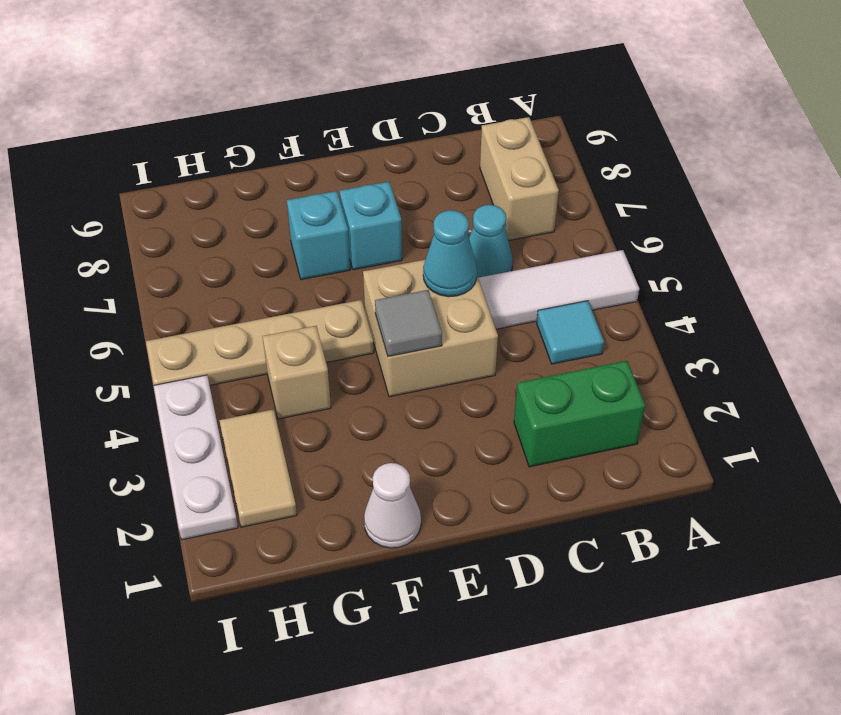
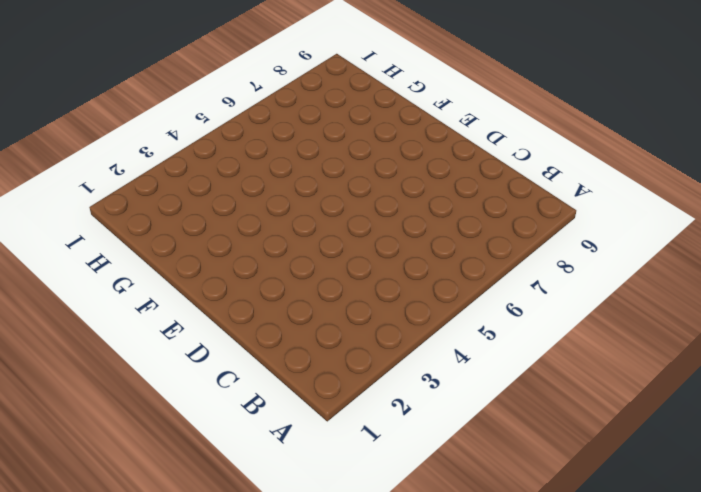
none -> white 1x3 tile [478,250,639,329]
none -> green 1x2 brick [514,361,645,467]
none -> cyan 1x1 tile [537,301,604,364]

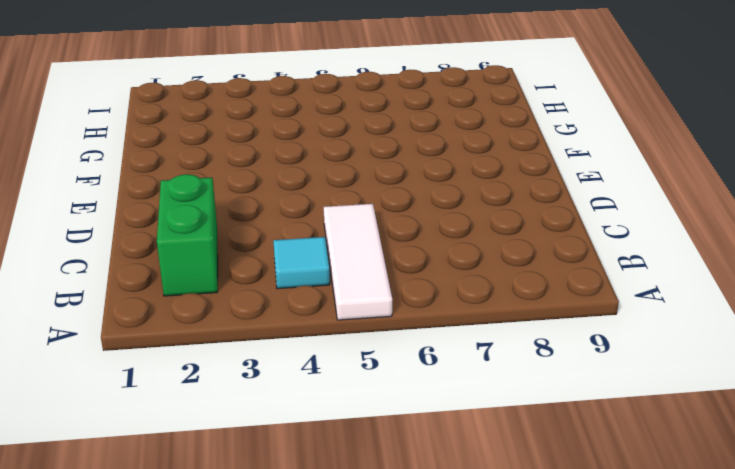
none -> tan 1x2 brick [480,117,559,241]
none -> cyan 1x1 cone [469,205,513,278]
none -> tan 2x2 brick [363,260,498,397]

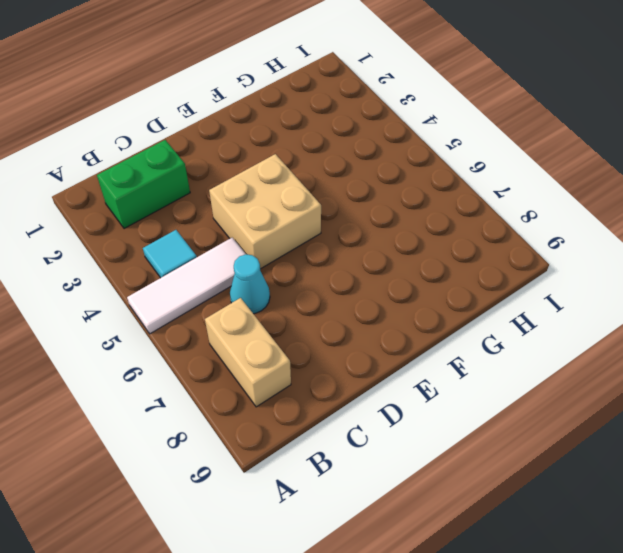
none -> cyan 1x1 brick [340,182,402,270]
none -> white 1x1 cone [364,463,421,548]
none -> tan 1x4 plate [146,300,374,385]

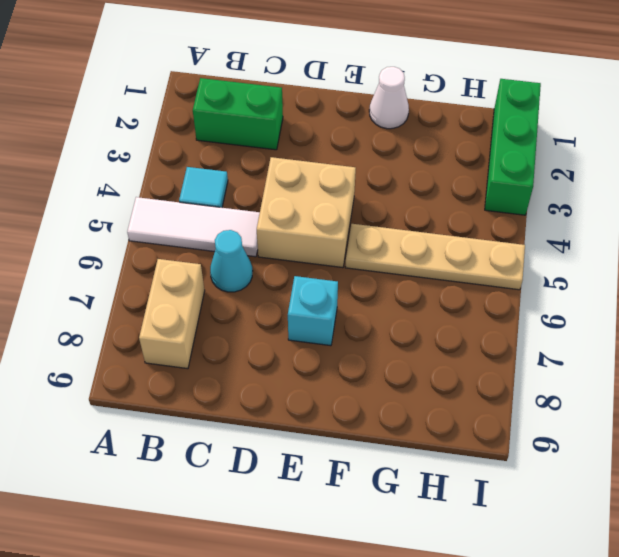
green 1x3 brick [485,79,541,215] -> white 1x3 plate [154,375,238,540]
none -> cyan 1x1 brick [287,191,350,279]
none -> tan 1x1 brick [263,326,331,419]
none -> tan 1x2 tile [219,409,297,527]

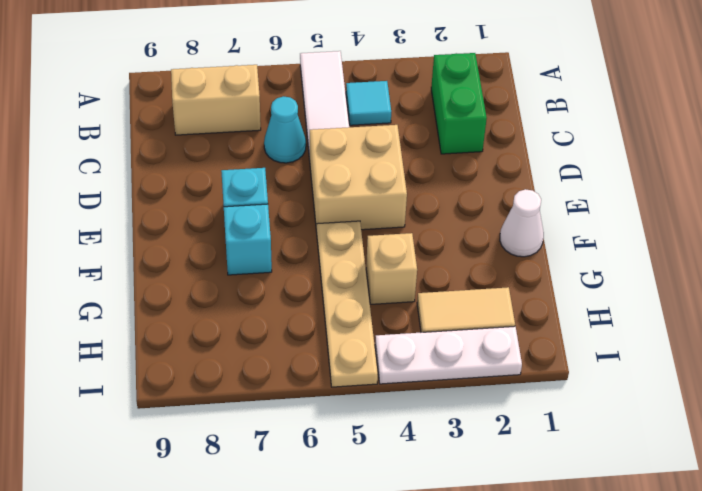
none -> cyan 1x1 cone [423,210,477,297]
none -> grey 1x1 tile [375,290,442,356]

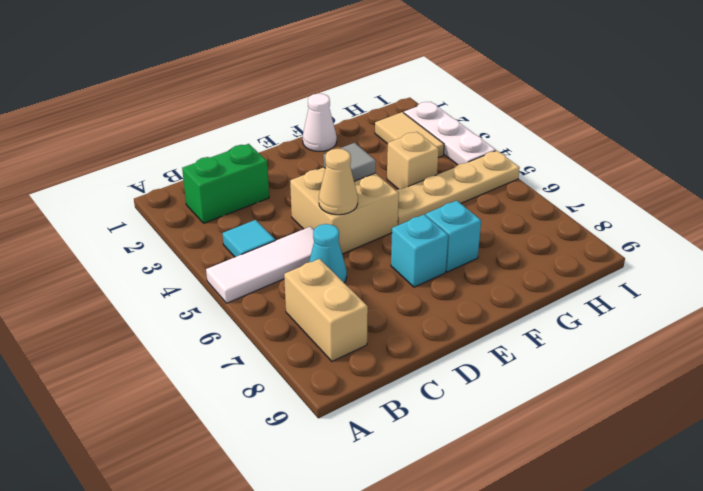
tan 1x1 cone [319,149,358,215] -> cyan 1x1 cone [423,210,477,297]

